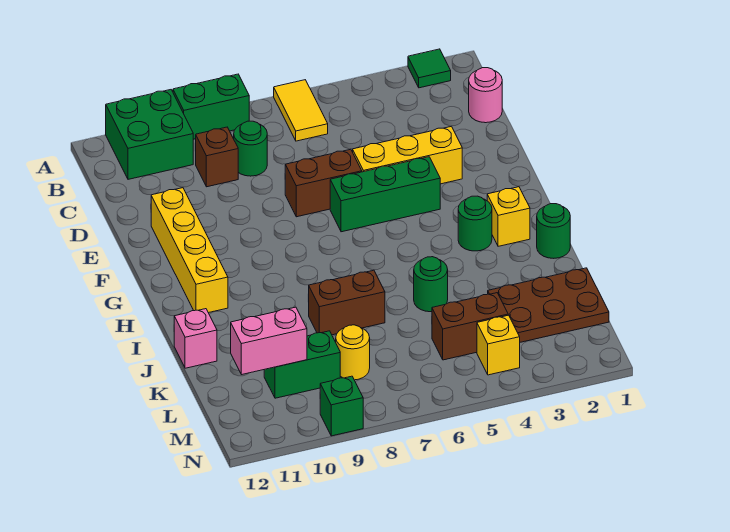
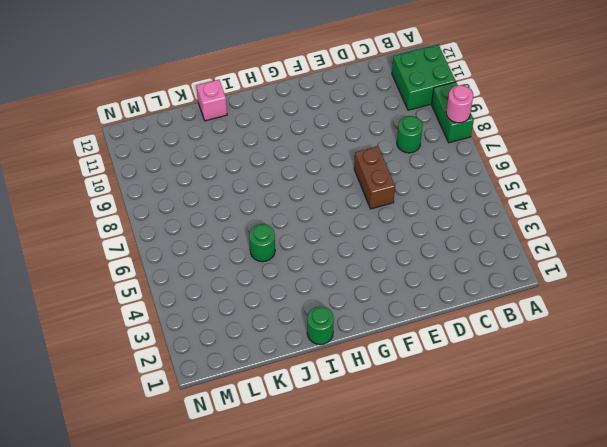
pink 1x1 round brick [446,85,473,123] -> pink 1x1 round brick moved to [469,68,502,123]
none -> green 1x1 tile [408,49,451,88]
none -> yellow 1x2 tile [274,80,328,141]
none -> brown 1x1 brick [196,127,238,187]

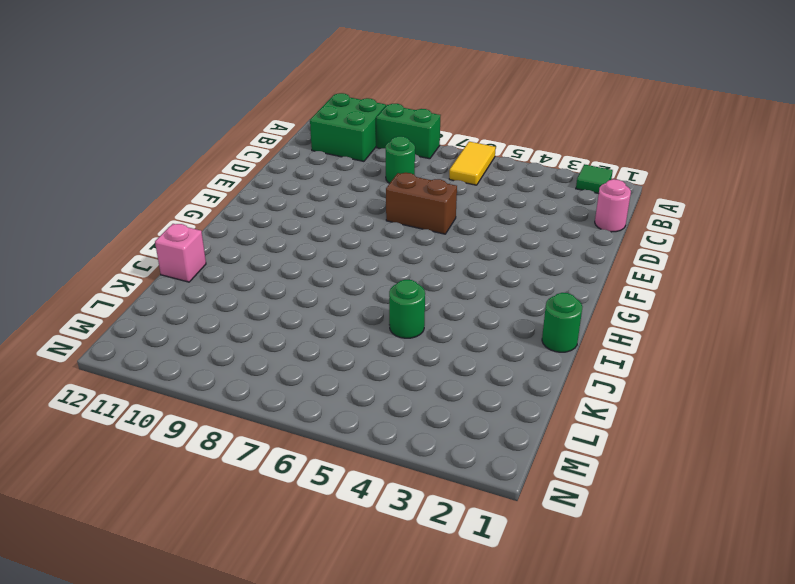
none -> brown 1x1 brick [196,127,238,187]
none -> yellow 1x3 brick [353,126,462,184]
none -> yellow 1x4 brick [151,188,228,313]

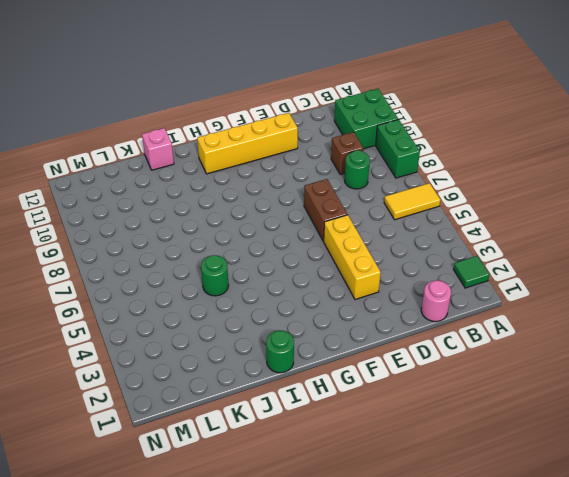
none -> green 1x3 brick [330,157,440,232]
none -> yellow 1x1 brick [487,187,530,246]
none -> green 1x1 round brick [458,196,492,251]

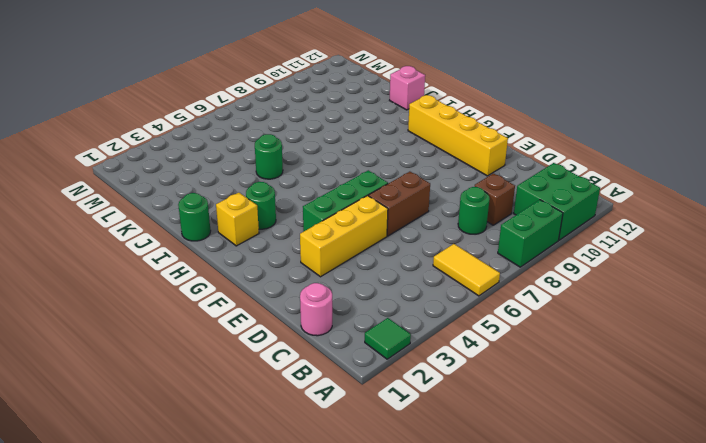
none -> brown 1x2 brick [309,270,385,335]
none -> brown 2x3 plate [488,268,609,342]
none -> brown 1x2 brick [432,293,508,360]

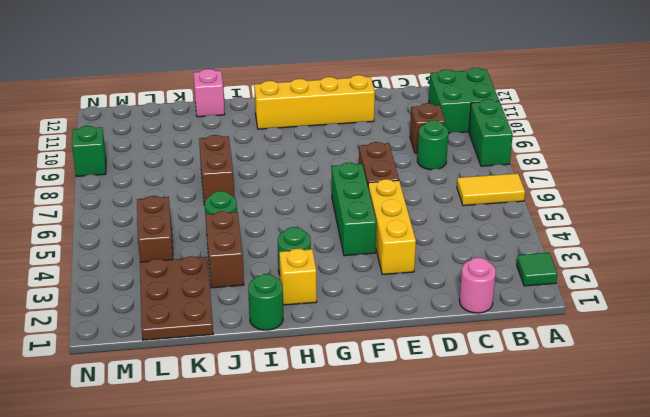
brown 1x2 brick [206,211,244,288] -> none
none -> yellow 1x1 round brick [336,325,370,380]
none -> green 1x2 brick [264,331,340,398]
none -> yellow 1x1 brick [477,315,520,375]

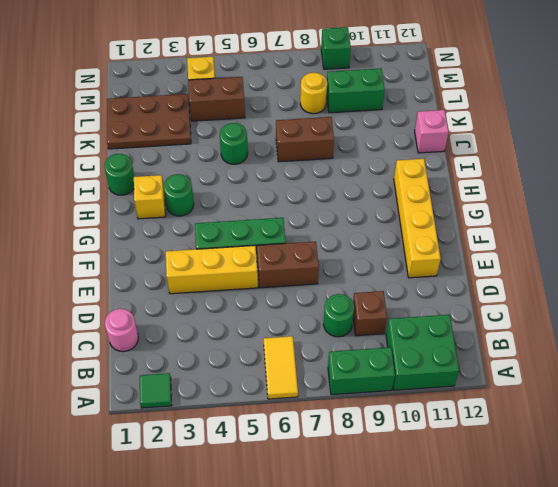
none -> pink 1x2 brick [231,307,307,375]

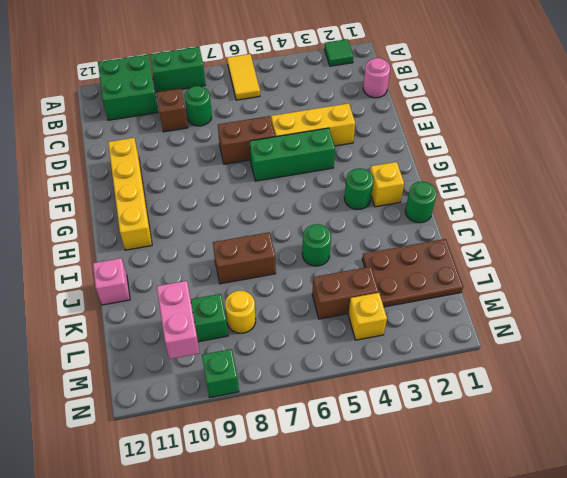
pink 1x2 brick [157,281,200,359] -> pink 1x2 brick turned to [231,307,307,375]

